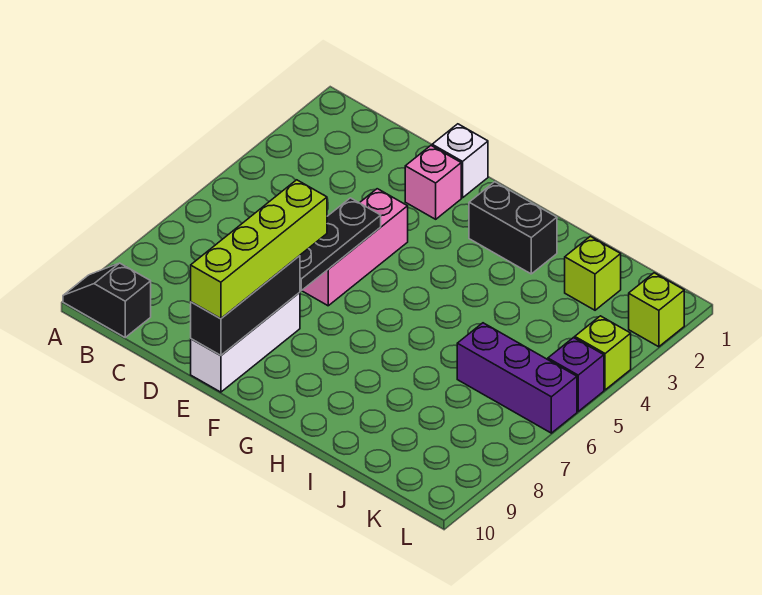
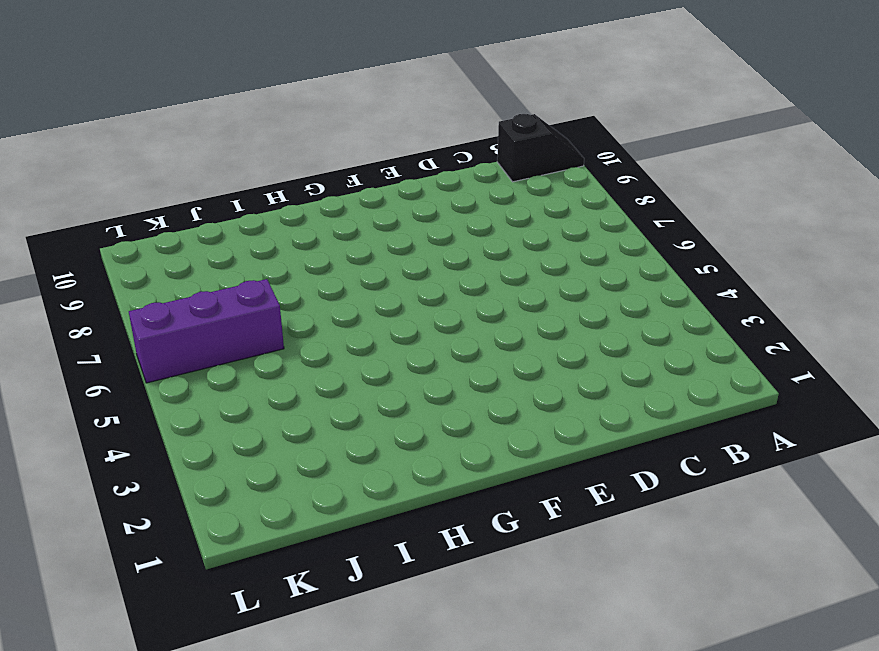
none -> white 1x1 brick [432,124,488,198]
none -> pink 1x1 brick [405,146,461,219]
none -> pink 1x3 brick [302,189,408,306]

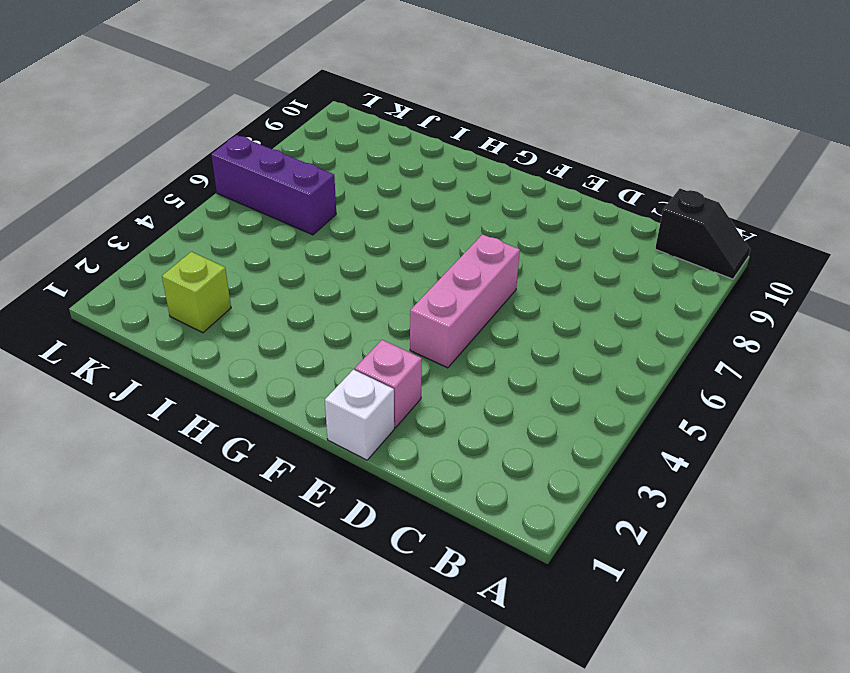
none -> white 1x3 brick [191,292,300,392]
none -> black 1x2 brick [469,182,557,274]
none -> lime 1x1 brick [629,273,684,347]

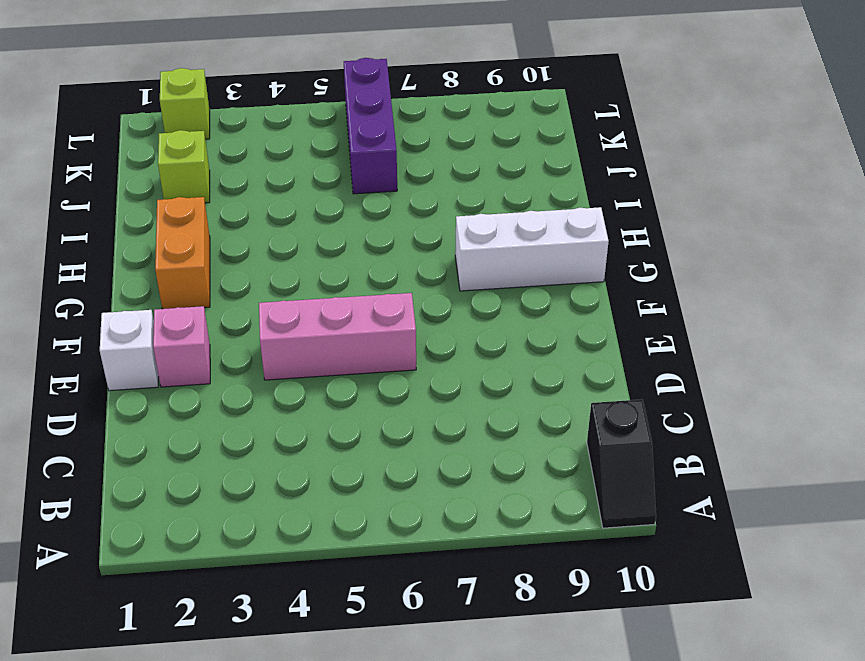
orange 1x2 brick [155,197,210,309] -> black 1x2 brick [469,182,557,274]
white 1x3 brick [455,207,609,291] -> white 1x3 brick moved to [191,292,300,392]
none -> lime 1x1 brick [575,316,631,390]
none -> purple 1x1 brick [548,338,604,411]
none -> black 1x3 plate [300,198,381,291]

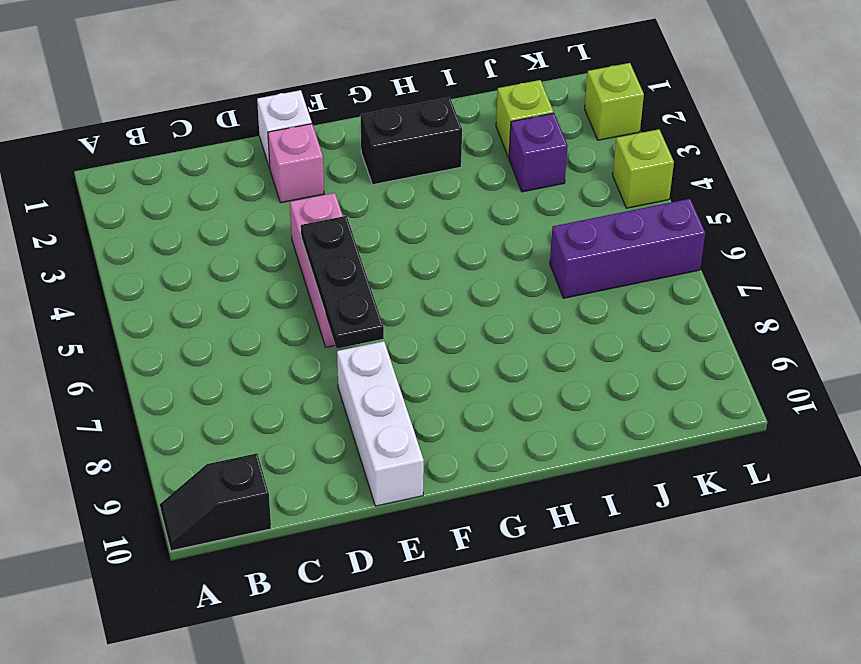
purple 1x1 brick [509,113,568,192] -> purple 1x1 brick moved to [548,338,604,411]
none -> black 1x3 brick [191,256,300,355]
none -> lime 1x4 brick [191,180,327,319]

